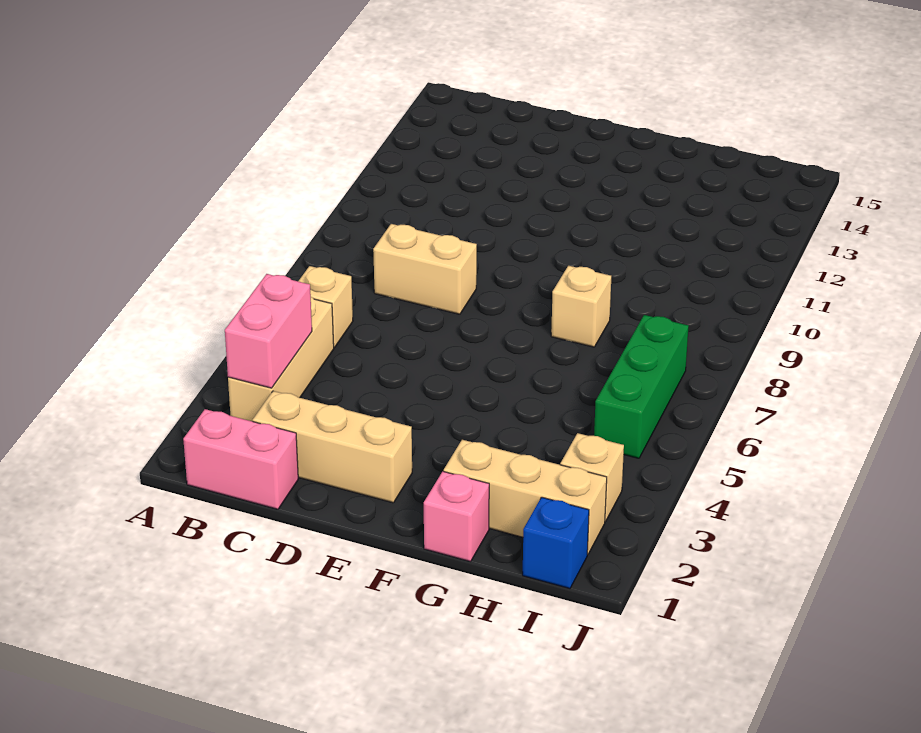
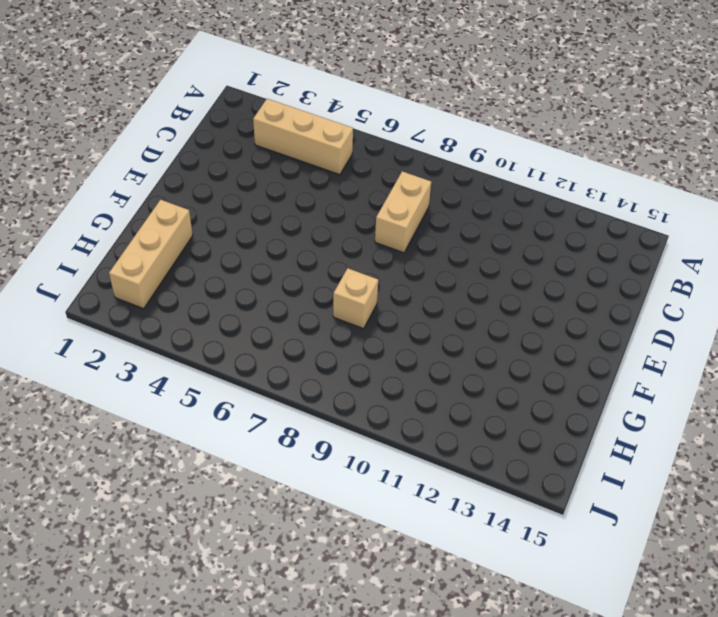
none -> pink 1x2 brick [183,409,298,509]
none -> tan 1x1 brick [298,266,353,347]
none -> tan 1x3 brick [252,391,412,503]

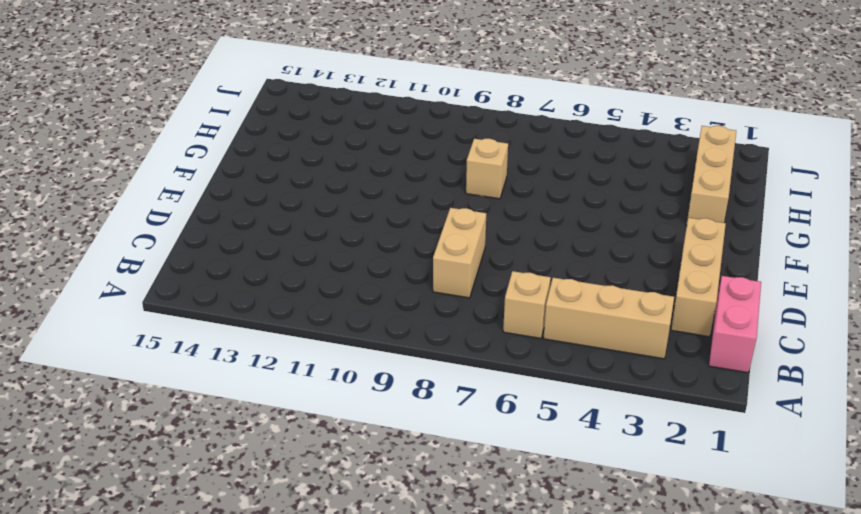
none -> pink 1x1 brick [424,471,489,561]
none -> blue 1x1 brick [523,497,589,588]
none -> tan 1x1 brick [560,433,624,522]

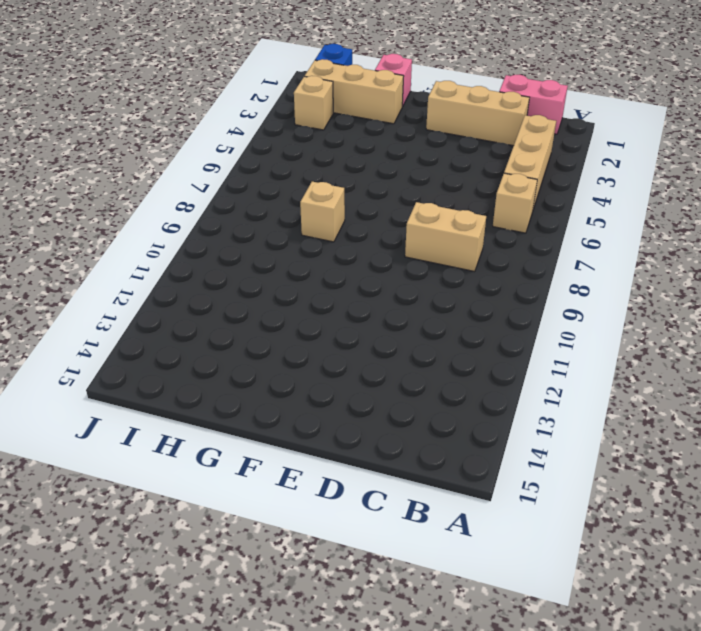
none -> green 1x3 brick [594,315,689,458]
none -> pink 1x2 brick [225,274,312,388]

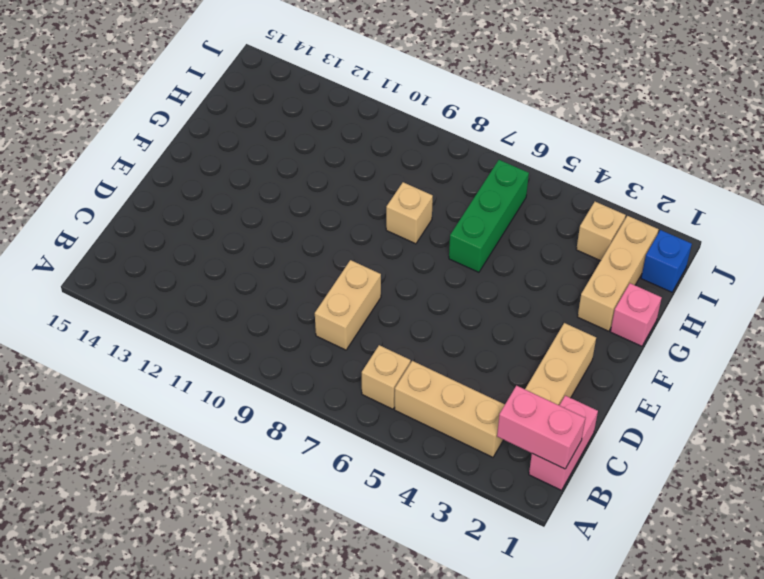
pink 1x2 brick [497,386,585,469] -> pink 1x2 brick moved to [225,274,312,388]
green 1x3 brick [449,160,529,272] -> green 1x3 brick turned to [594,315,689,458]

